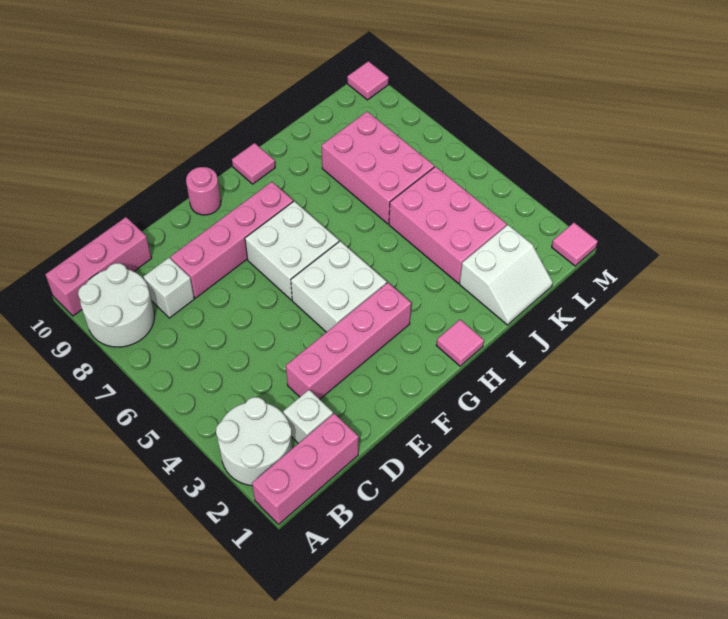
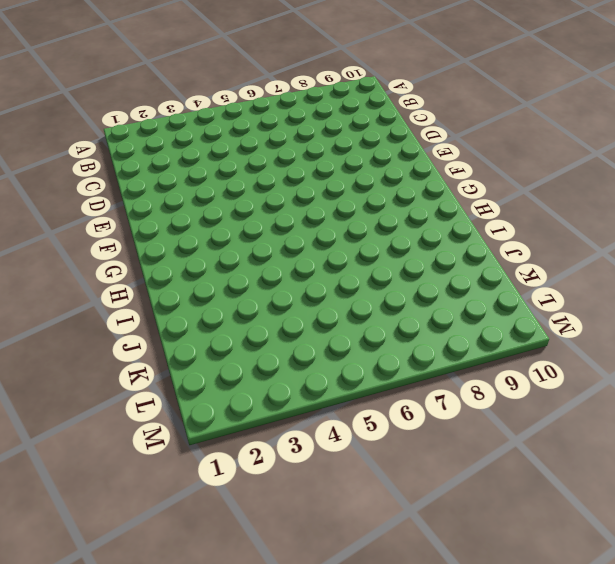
none -> pink 1x3 brick [252,413,359,524]
none -> white 2x2 round brick [216,397,292,485]
none -> white 2x2 round brick [78,263,154,347]

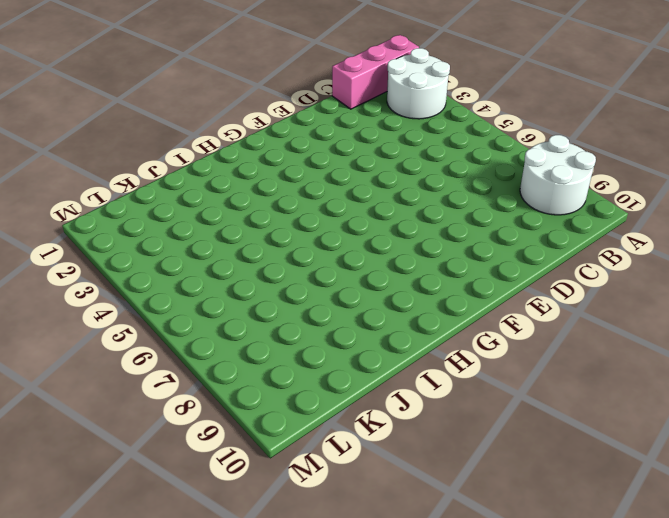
none -> pink 1x3 brick [45,217,152,316]
none -> white 1x1 brick [283,390,333,443]
none -> white 1x1 brick [144,258,194,318]

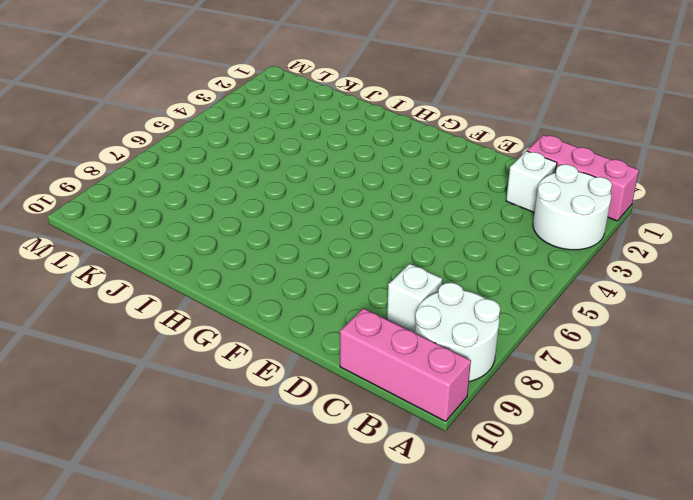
none -> pink 1x4 brick [286,283,411,399]
none -> pink 1x4 brick [170,182,293,298]
none -> white 2x2 brick [291,241,387,332]

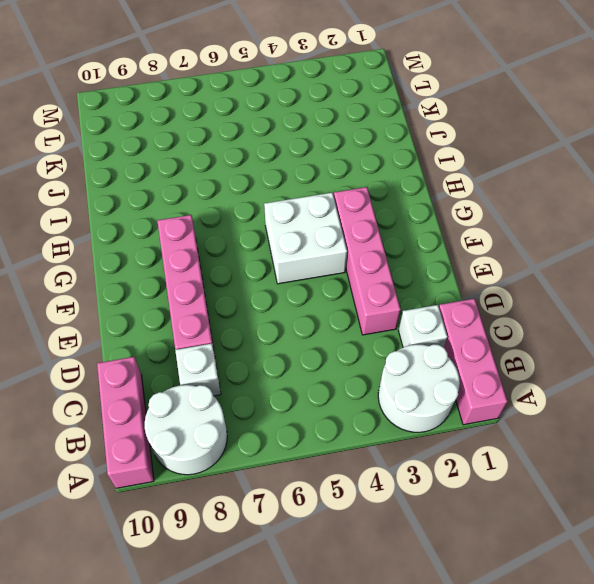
none -> white 2x2 brick [245,201,339,300]
none -> pink 1x1 round brick [186,167,221,215]
none -> pink 1x1 tile [436,320,484,366]

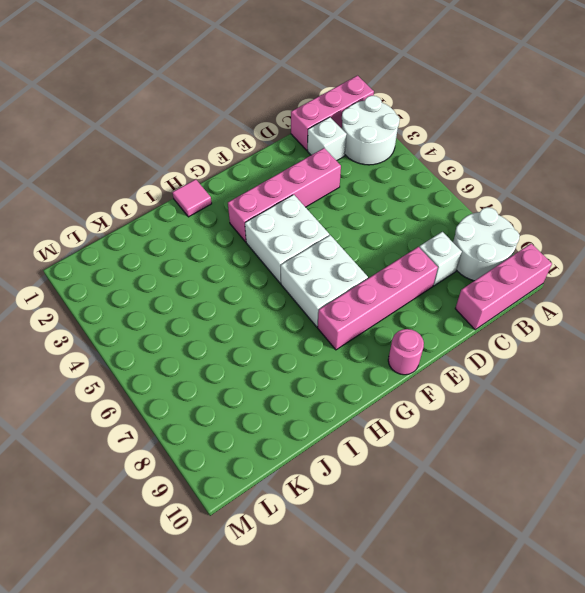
none -> pink 1x1 tile [232,143,275,184]
none -> white 2x2 slope [459,225,553,325]
none -> pink 2x3 brick [389,167,507,283]

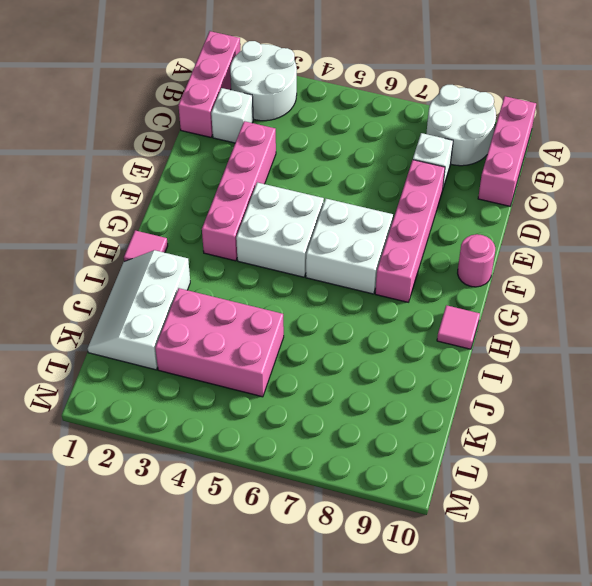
white 2x3 slope [88,250,190,370] -> white 2x2 slope [459,225,553,325]
none -> pink 2x3 brick [322,112,434,224]
none -> pink 1x1 tile [552,223,598,266]
none -> pink 1x1 tile [347,61,389,100]

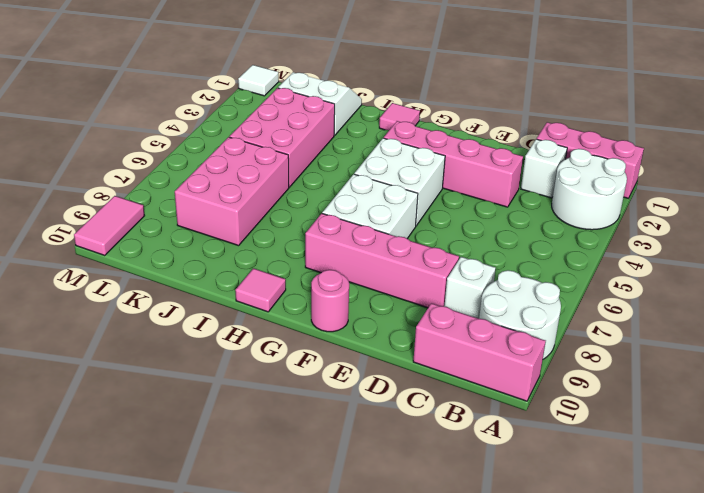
white 1x1 tile [238,65,279,96] -> pink 1x1 tile [552,223,598,266]
pink 1x2 tile [74,196,145,256] -> pink 1x1 tile [347,61,389,100]

